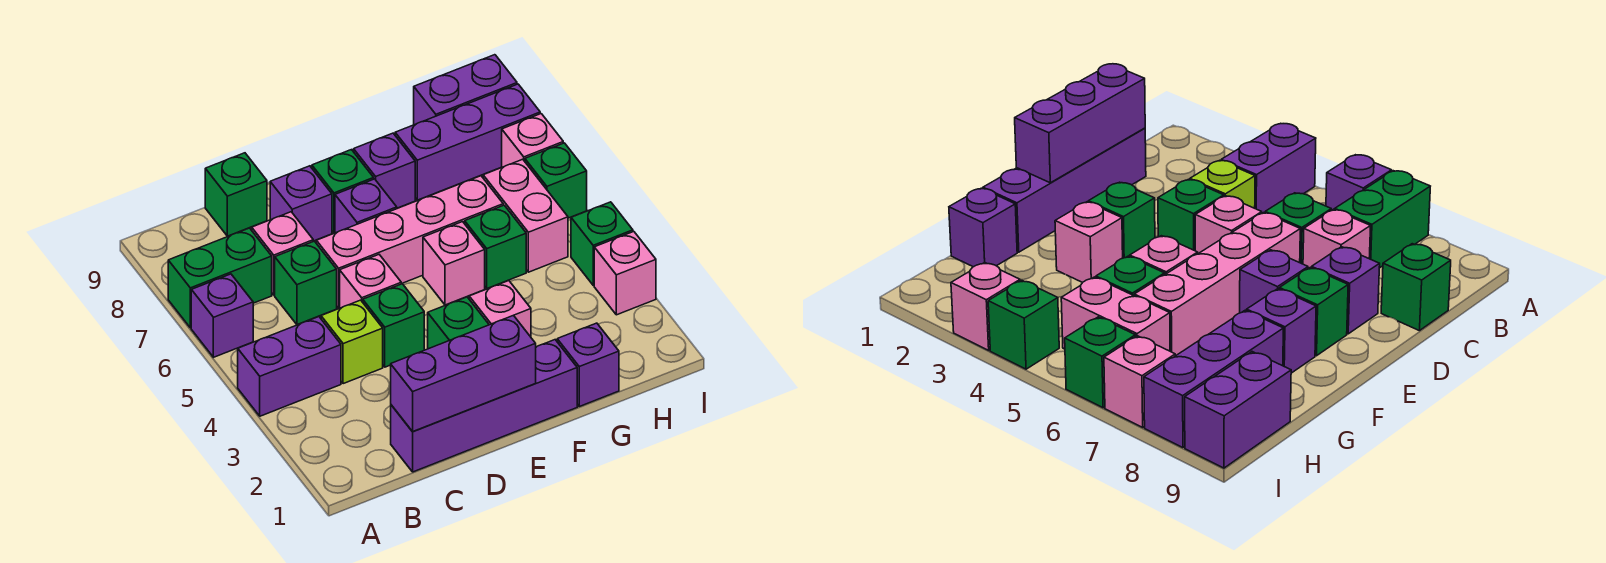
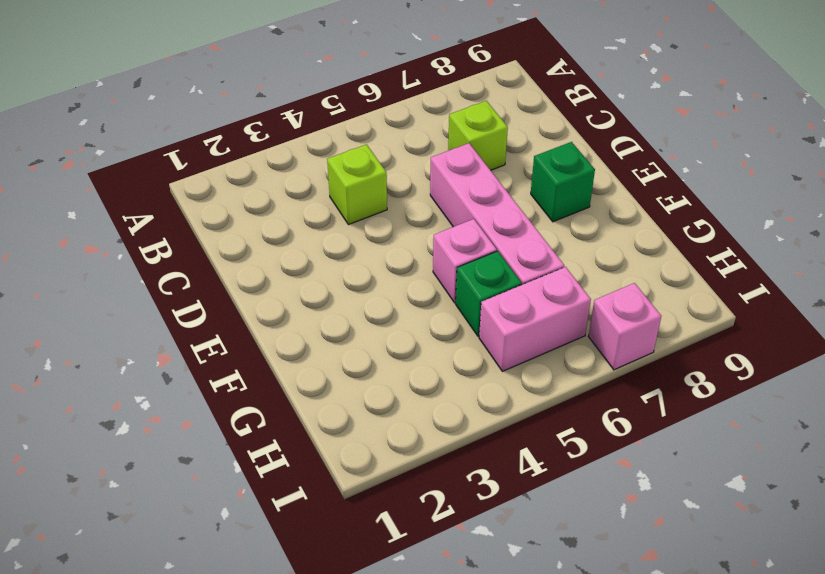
lime 1x1 brick [448,101,508,170] -> pink 1x1 brick [252,212,313,295]
none -> purple 1x2 brick [238,317,341,416]
none -> purple 1x1 brick [191,274,253,357]
none -> green 1x2 brick [168,228,272,328]

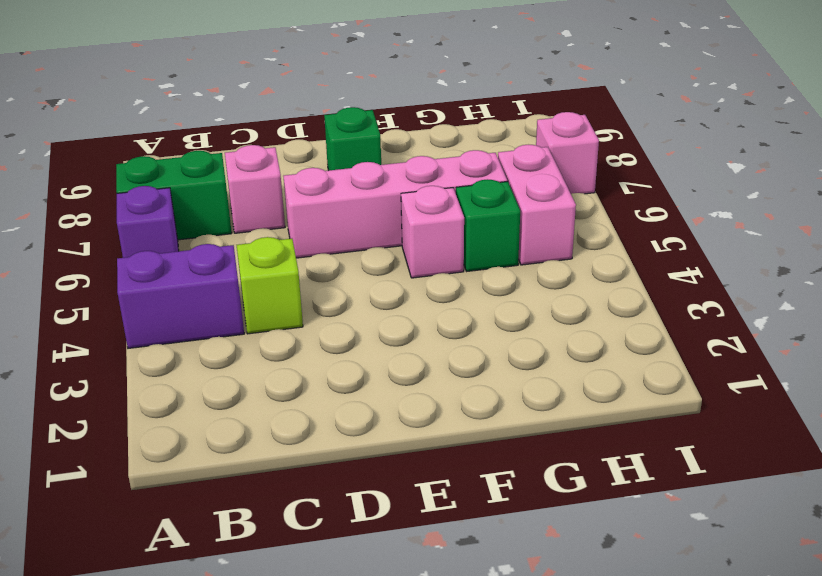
none -> purple 1x4 brick [391,340,577,472]
none -> green 1x1 brick [275,241,337,325]
none -> green 1x1 brick [205,153,267,236]

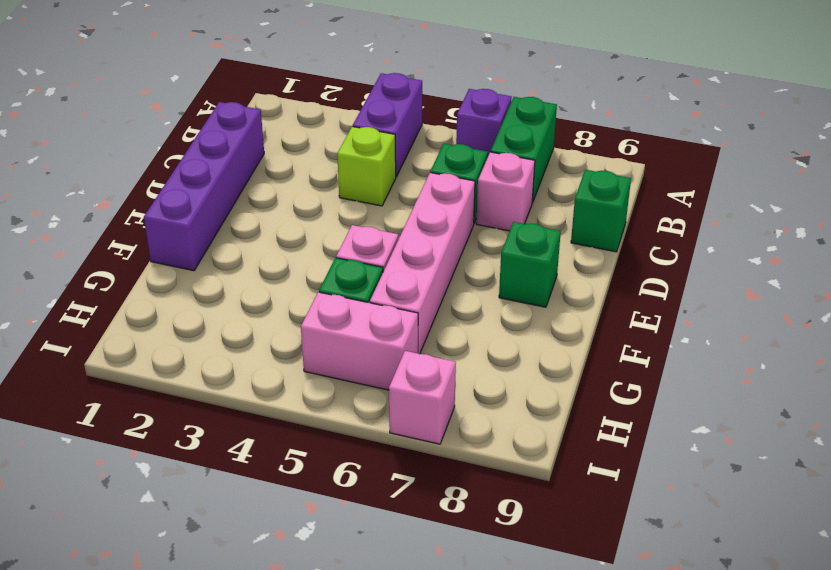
none -> green 1x1 brick [363,284,424,367]
none -> pink 1x1 brick [340,255,401,308]
none -> purple 1x1 brick [270,166,332,241]

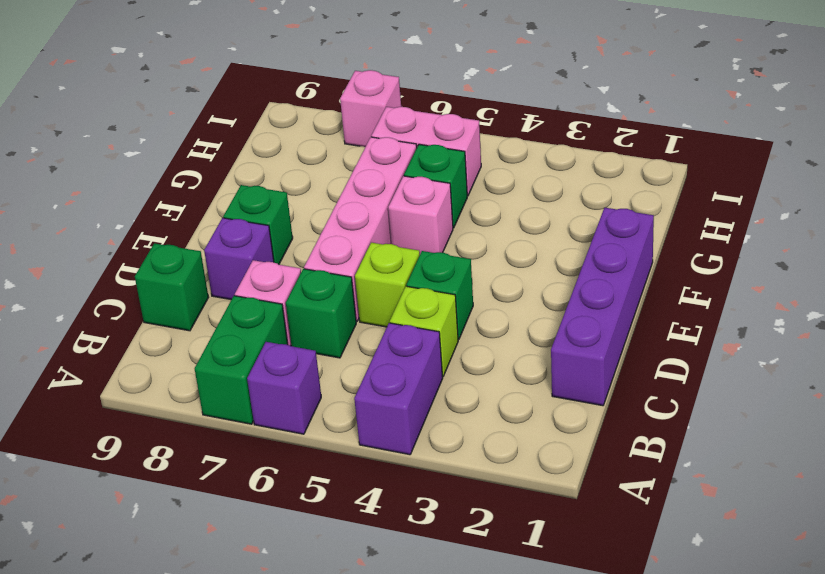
lime 1x1 brick [355,243,420,327] -> pink 1x1 brick [340,255,401,308]
none -> green 1x1 brick [428,297,489,349]
none -> purple 1x1 brick [335,179,397,233]
none -> pink 1x1 brick [469,280,531,337]

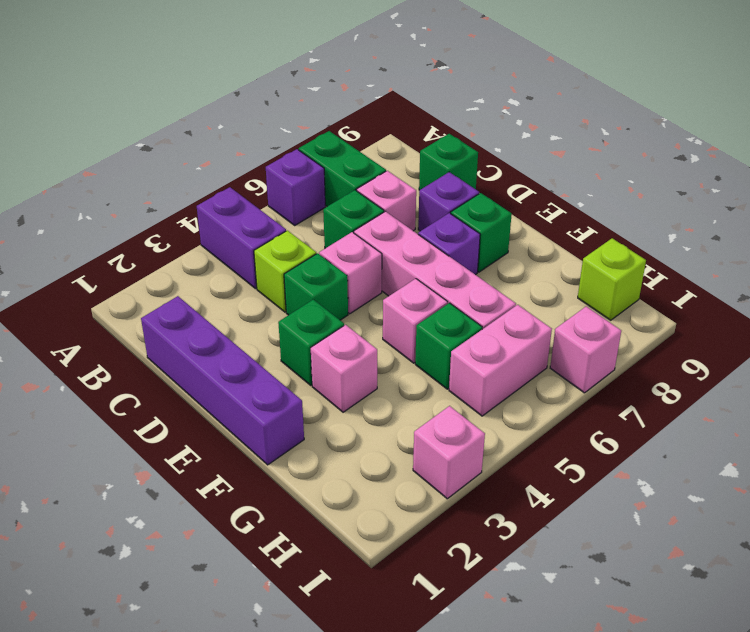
lime 1x1 brick [578,238,646,320] -> purple 1x2 brick [414,55,517,125]
none -> purple 1x1 brick [354,133,415,208]
none -> purple 1x1 brick [557,323,619,406]
none -> purple 1x3 brick [395,84,540,200]

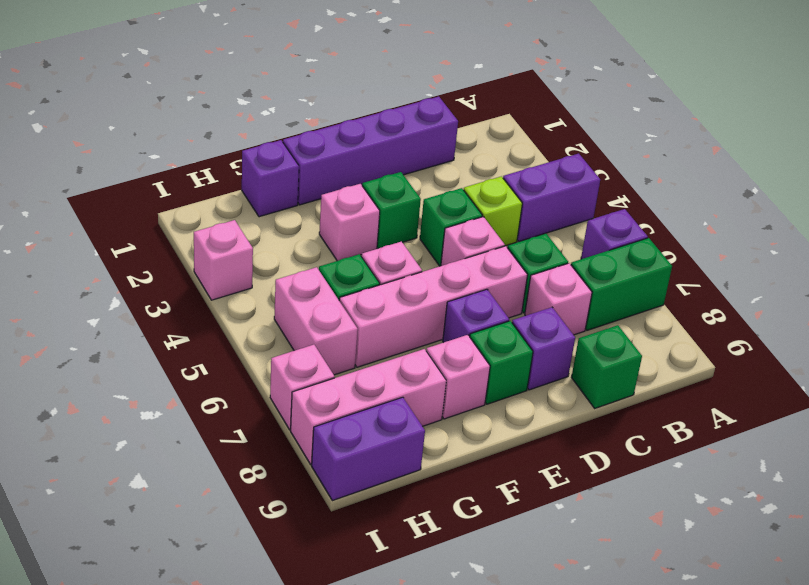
pink 1x1 brick [426,335,490,419] -> purple 1x1 brick [354,133,415,208]
pink 1x3 brick [291,349,446,464] -> purple 1x3 brick [395,84,540,200]
none -> green 1x1 brick [571,202,633,285]
none -> green 1x1 brick [525,143,587,218]
none -> purple 1x3 brick [391,315,536,432]

